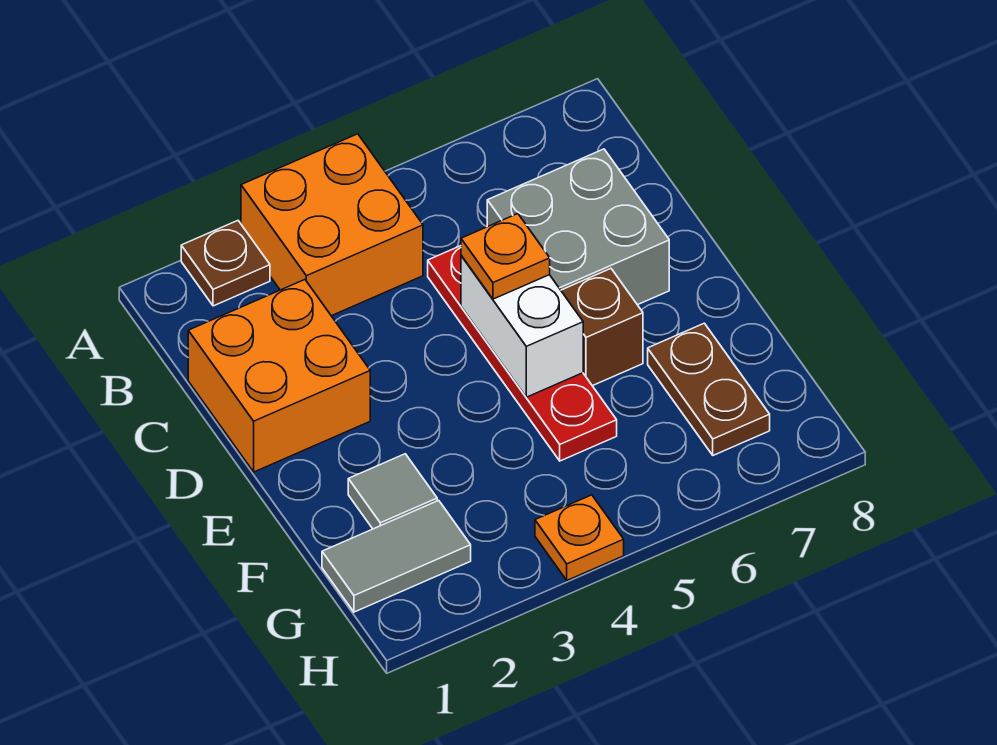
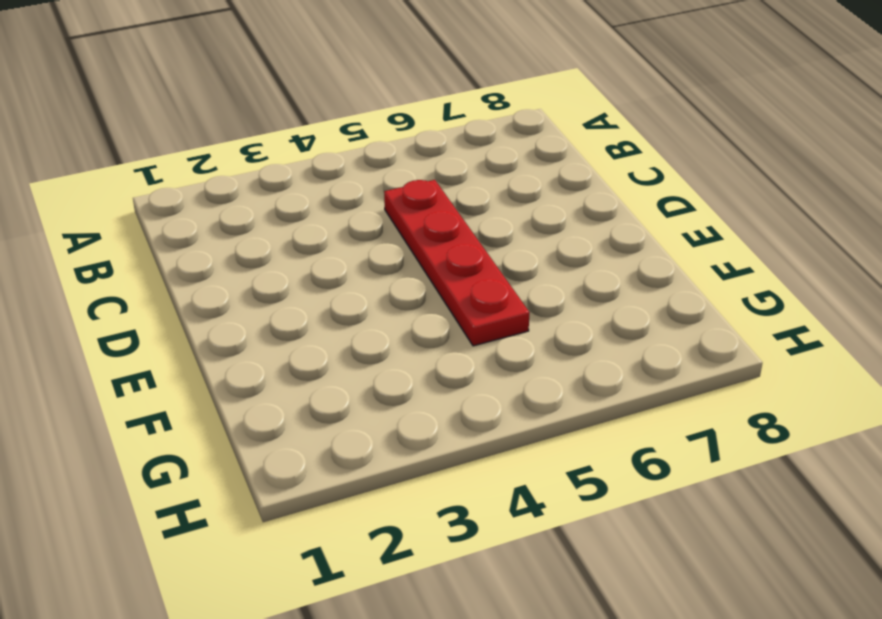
none -> brown 1x1 plate [181,221,270,306]
none -> orange 2x2 brick [241,134,423,316]
none -> orange 2x2 brick [188,280,370,472]

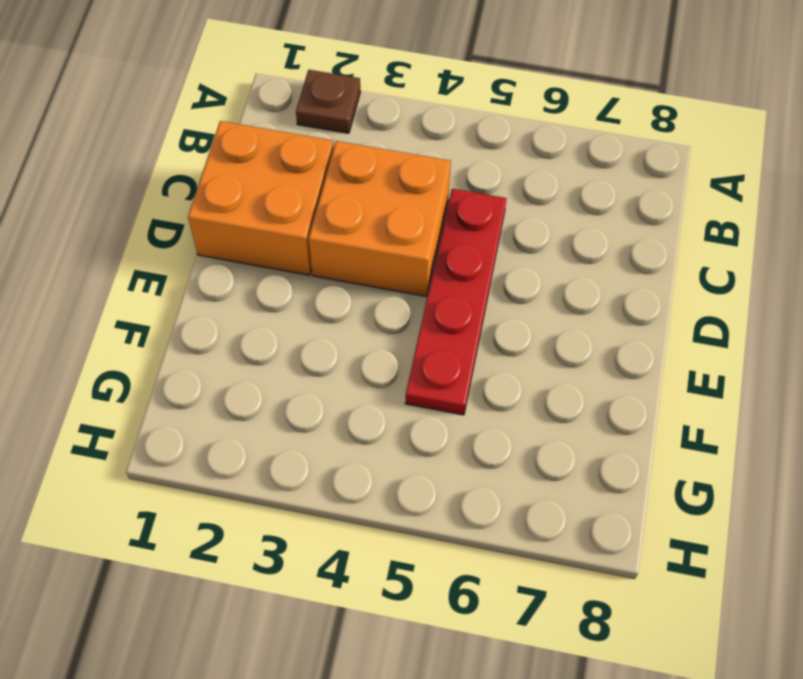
orange 2x2 brick [309,141,451,296] -> orange 2x2 brick moved to [241,134,423,316]
none -> grey 2x2 brick [487,149,669,305]
none -> brown 1x1 brick [561,269,643,386]
none -> grey 1x1 tile [348,454,437,529]

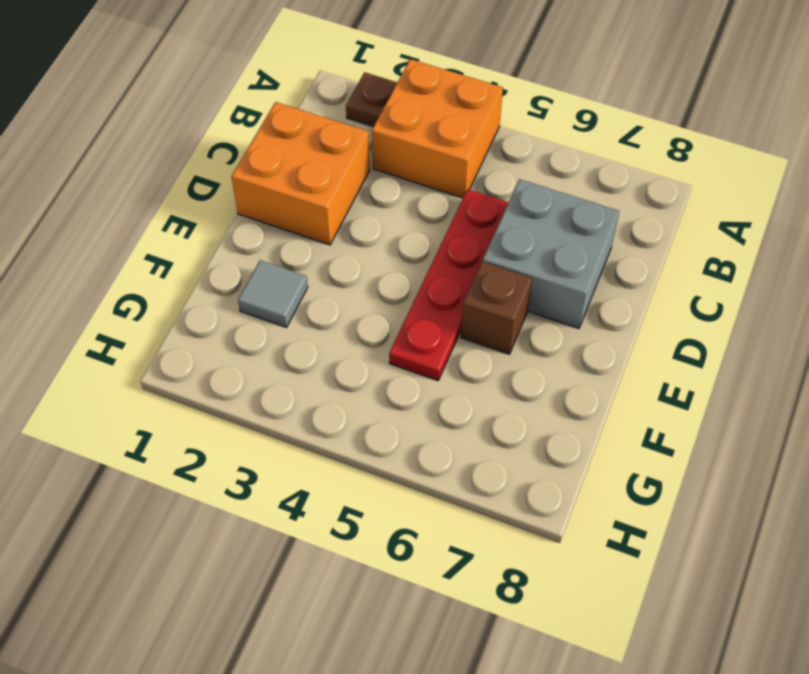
none -> brown 1x2 plate [648,323,770,455]
none -> grey 1x2 tile [322,500,471,612]
none -> orange 1x1 plate [535,495,624,580]

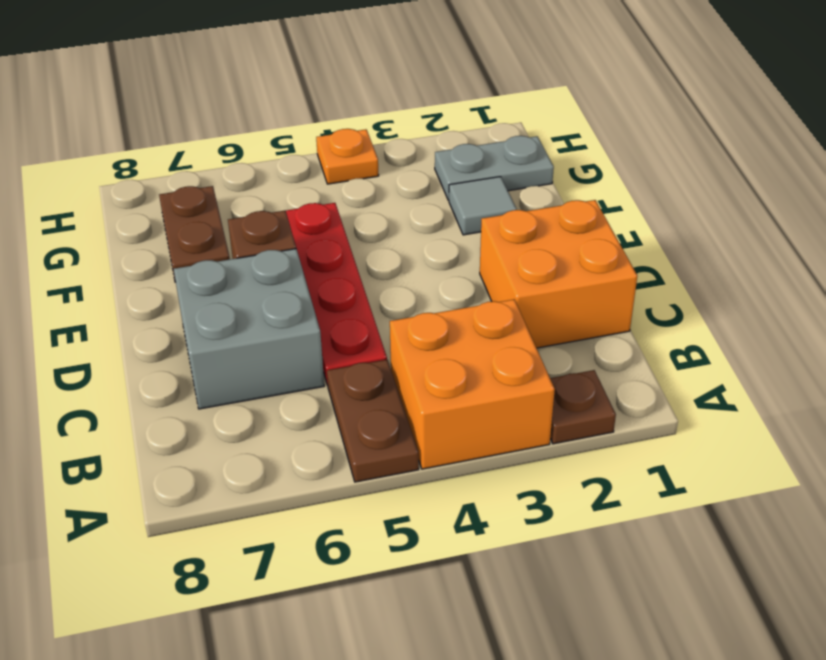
brown 1x2 plate [327,360,419,482] -> none
grey 1x2 plate [435,136,554,200] -> grey 1x2 tile [322,500,471,612]
none -> white 1x2 brick [461,256,583,397]
none -> orange 1x1 plate [461,214,550,299]

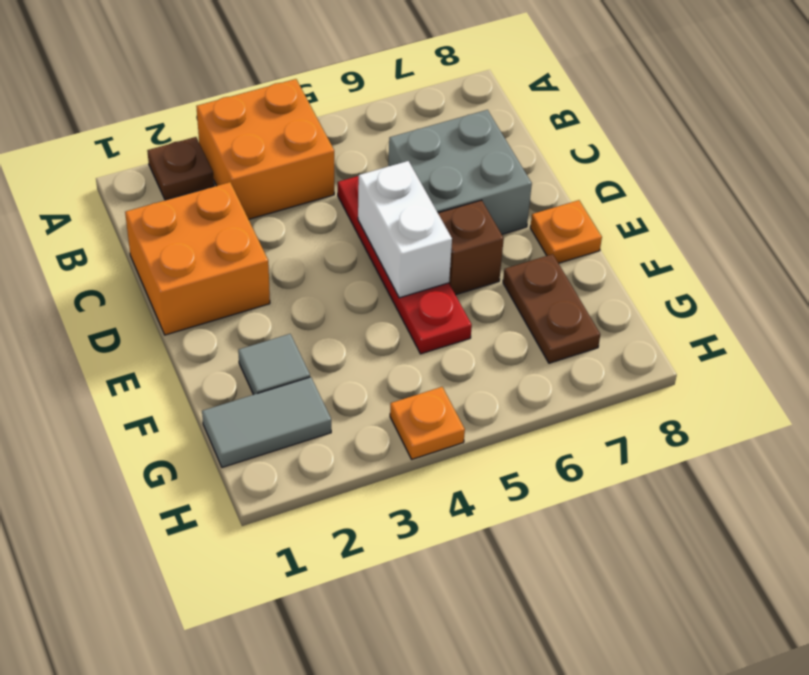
orange 1x1 plate [530,200,602,263] -> orange 1x1 plate moved to [461,214,550,299]

